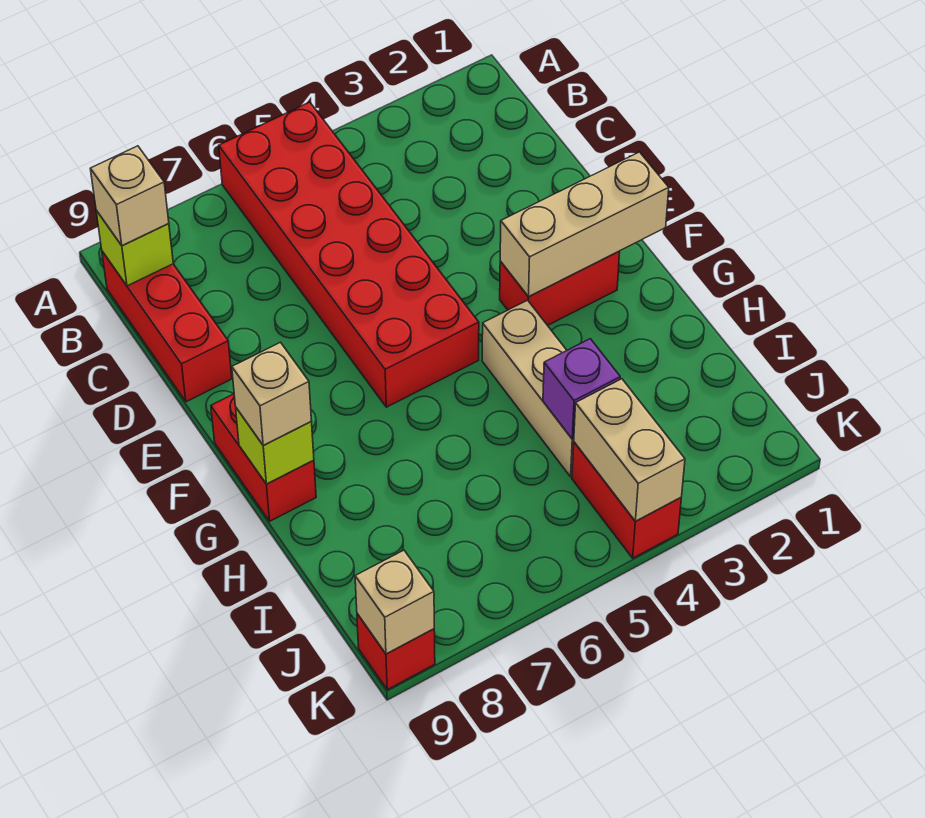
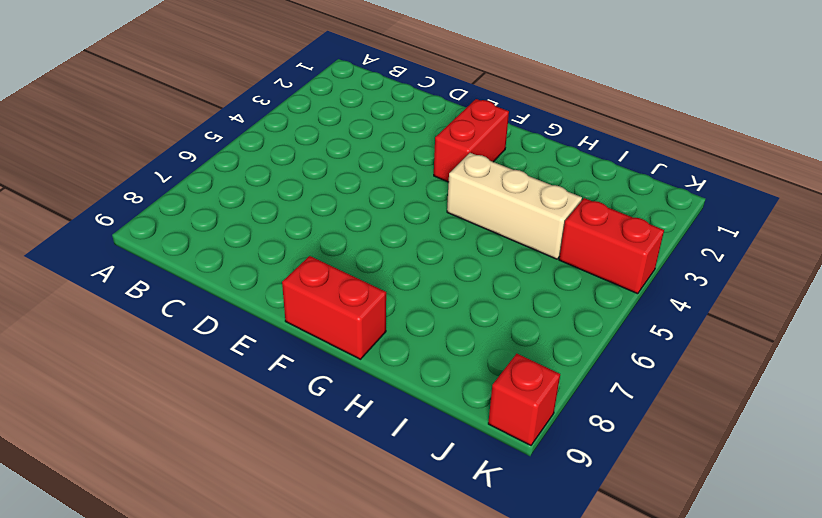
none -> red 2x6 brick [219,102,479,407]
none -> red 1x3 brick [102,251,232,402]
none -> lime 1x1 brick [96,210,173,286]

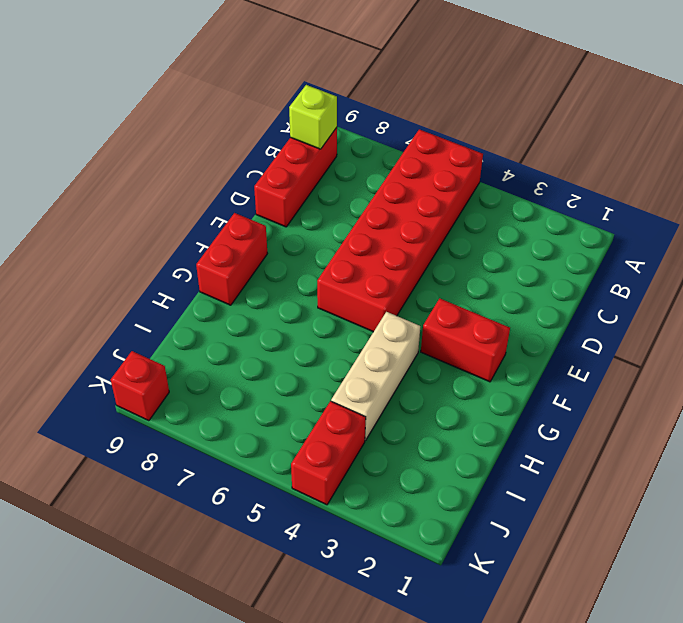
none -> tan 1x3 brick [500,152,669,297]
none -> lime 1x1 brick [236,408,314,484]
none -> purple 1x1 brick [543,339,620,439]

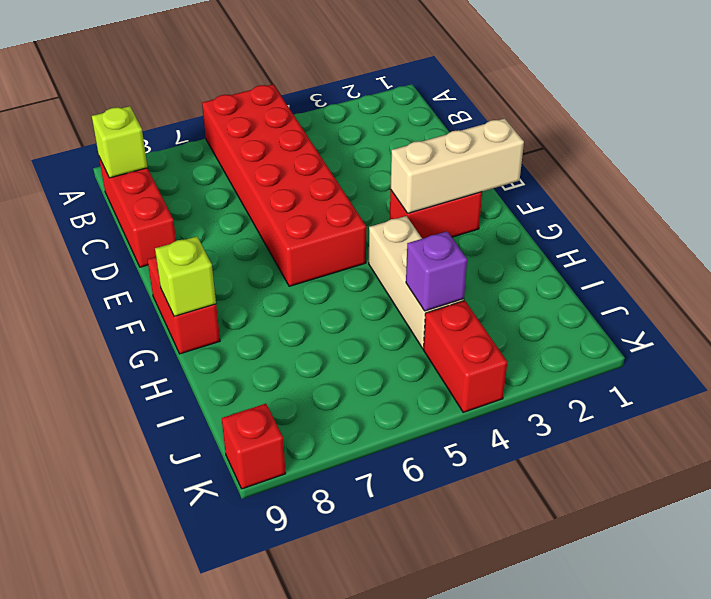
none -> tan 1x2 brick [574,379,685,521]
none -> tan 1x1 brick [355,550,434,654]
none -> tan 1x1 brick [90,146,169,246]

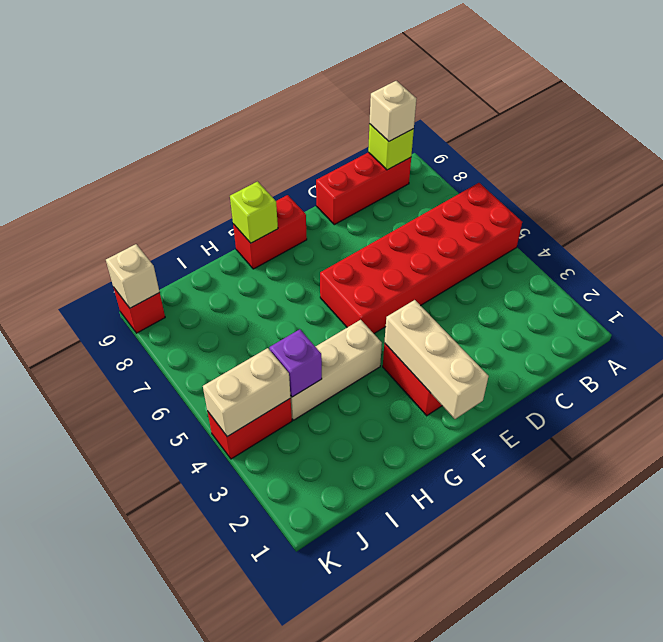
none -> tan 1x1 brick [232,342,311,445]

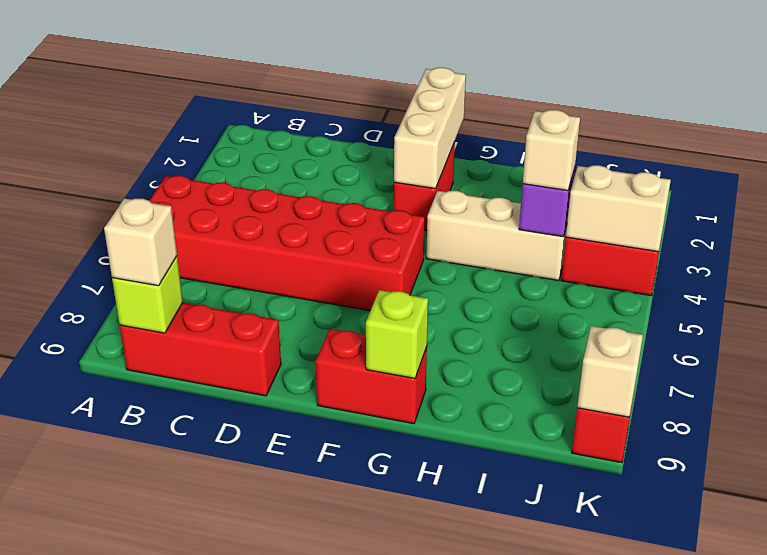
tan 1x1 brick [523,110,580,190] -> tan 1x1 brick moved to [232,342,311,445]

